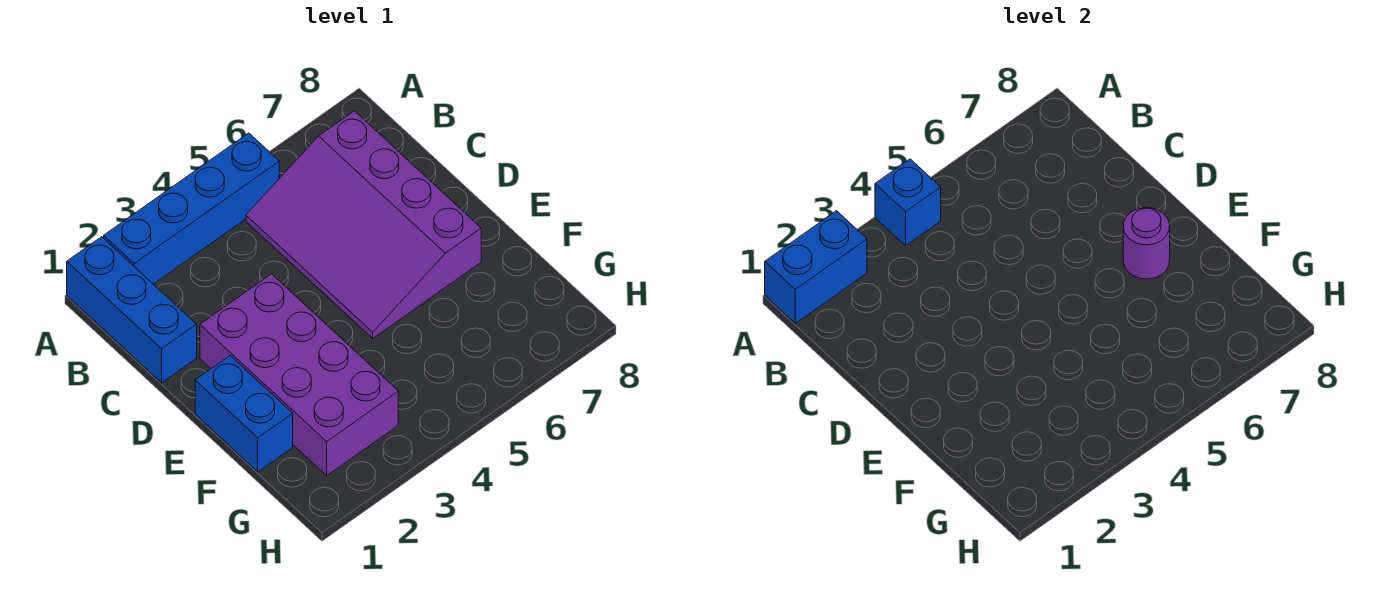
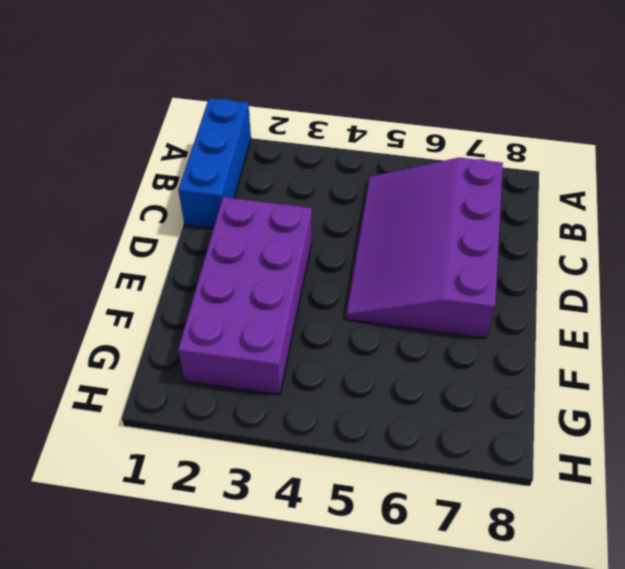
none -> blue 1x4 brick [104,133,279,284]
none -> blue 1x2 brick [195,356,293,472]

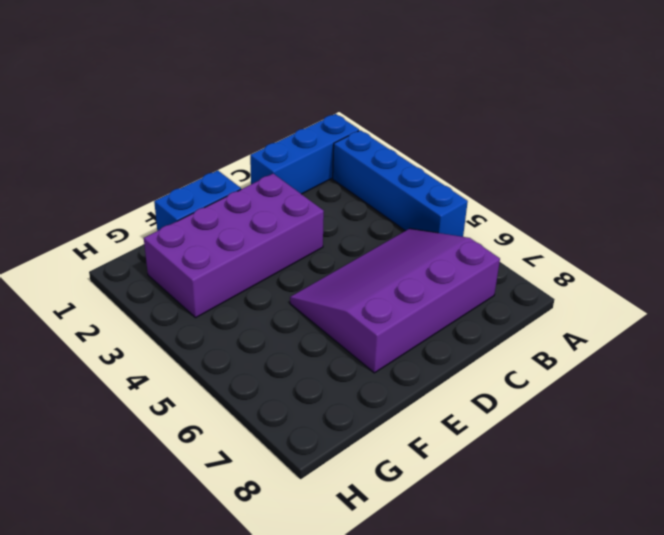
none -> blue 1x2 brick [765,211,867,323]
none -> blue 1x1 brick [875,159,941,245]

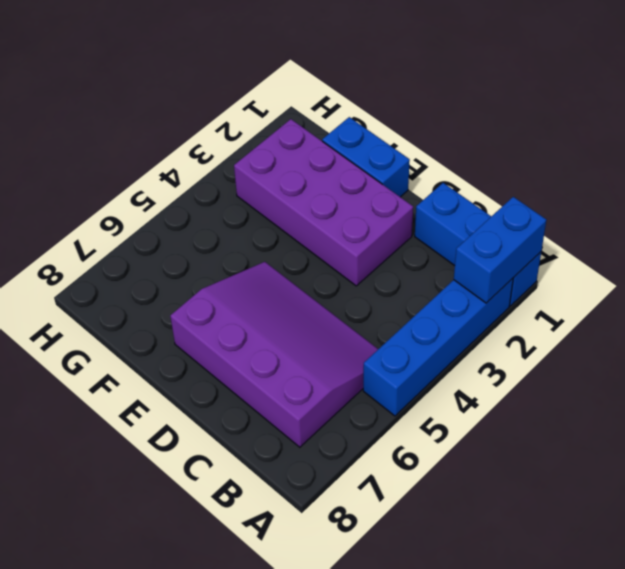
none -> blue 1x1 brick [875,159,941,245]
none -> purple 1x1 round brick [1123,208,1170,279]

